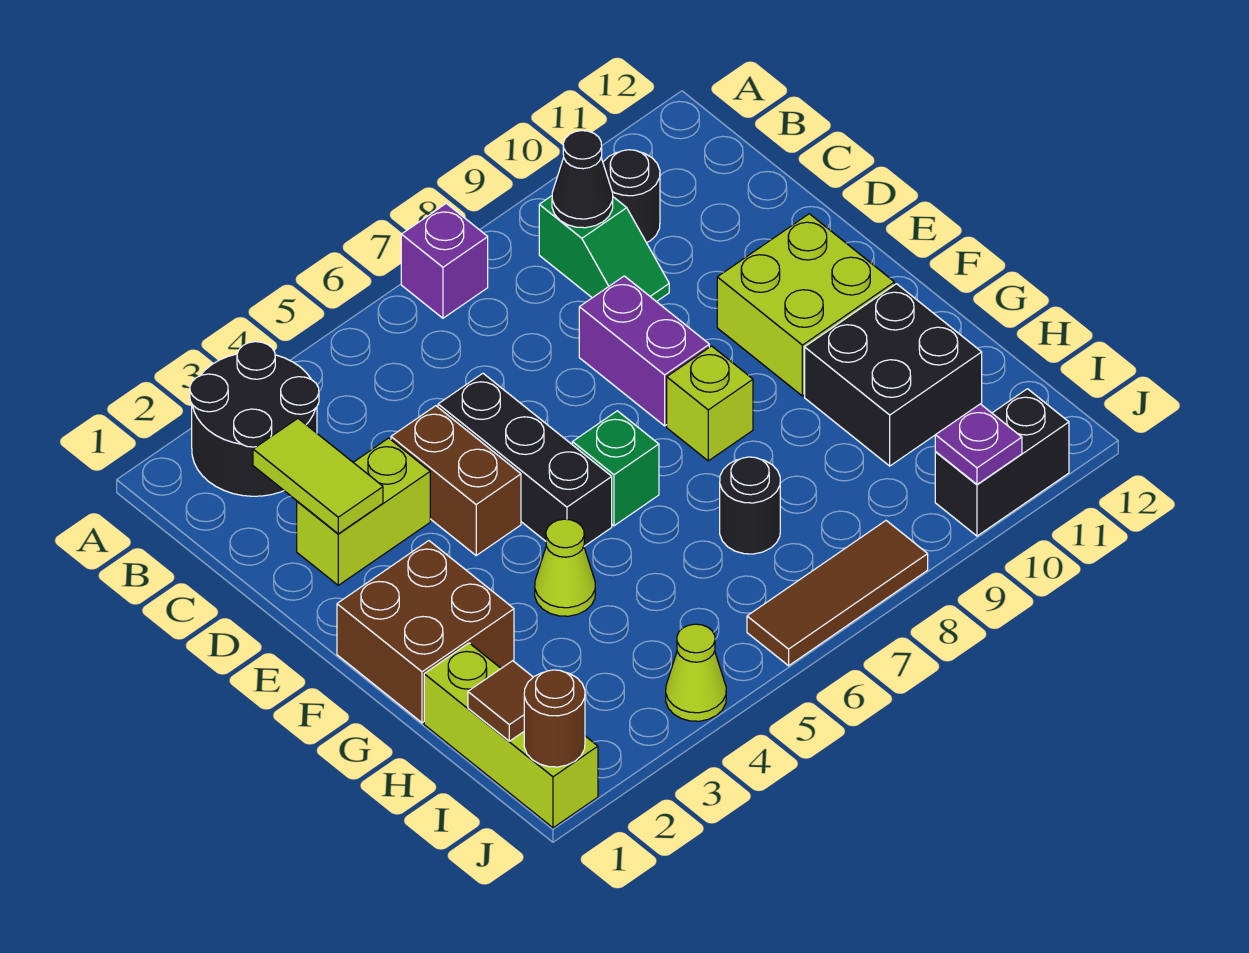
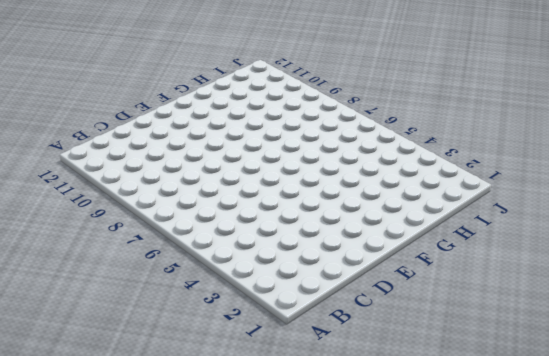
none -> black 2x2 round brick [190,342,319,496]
none -> purple 1x1 brick [401,203,488,318]
none -> green 1x2 slope [539,196,669,302]

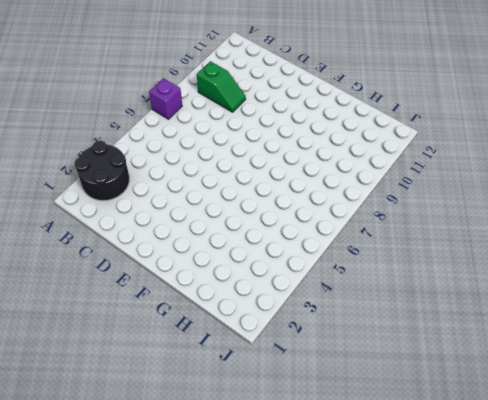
none -> black 1x1 round brick [603,150,660,243]
none -> lime 1x2 brick [297,438,430,585]
none -> brown 1x2 brick [391,406,521,555]

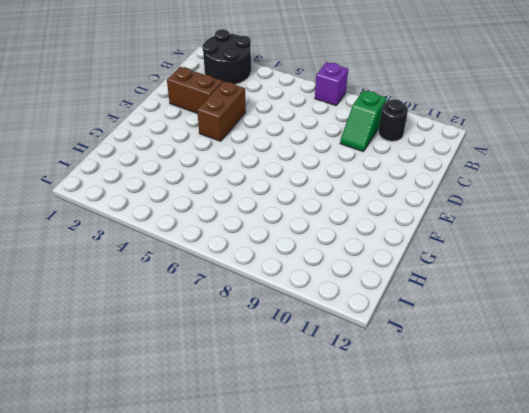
brown 1x2 brick [167,67,223,113] -> lime 1x2 brick [297,438,430,585]
none -> black 1x3 brick [438,373,612,546]
none -> purple 1x2 brick [579,276,709,426]
none -> lime 2x2 brick [717,214,894,396]

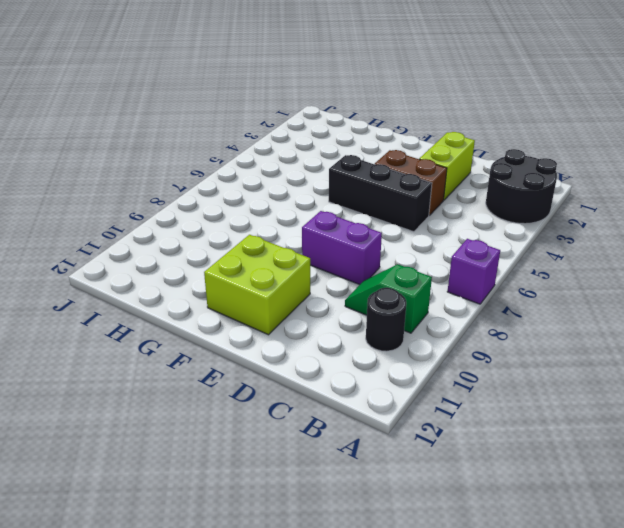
none -> brown 2x2 brick [337,541,514,723]
none -> green 1x1 brick [572,411,659,526]
none -> lime 1x1 brick [667,346,753,461]

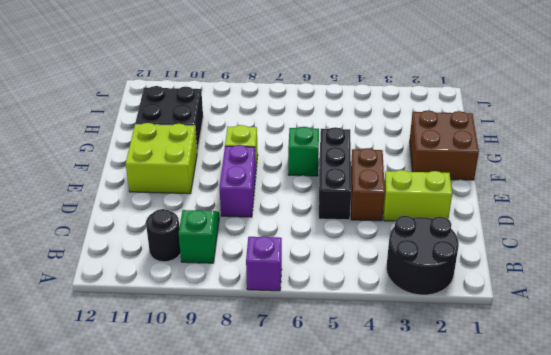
none -> lime 1x1 cone [535,519,595,616]
none -> lime 1x3 brick [424,643,598,828]
none -> black 1x1 round brick [720,457,780,554]

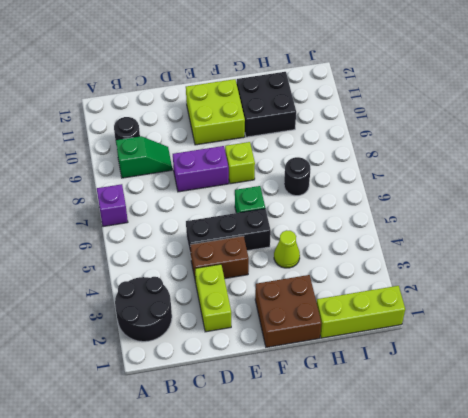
none -> lime 1x1 cone [666,624,726,721]
none -> brown 1x3 tile [747,521,928,666]
none -> black 1x2 brick [935,389,1069,536]

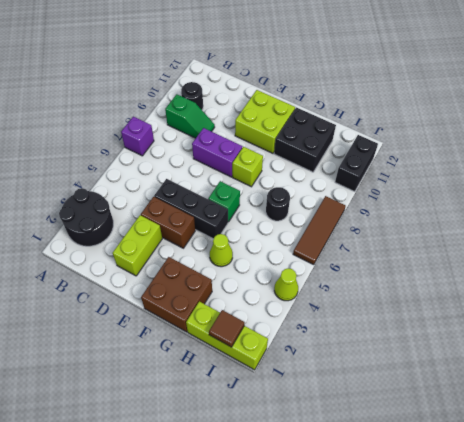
none -> black 1x1 cone [552,131,613,228]
none -> lime 1x2 tile [253,419,383,534]
none -> brown 1x1 round brick [524,670,585,767]

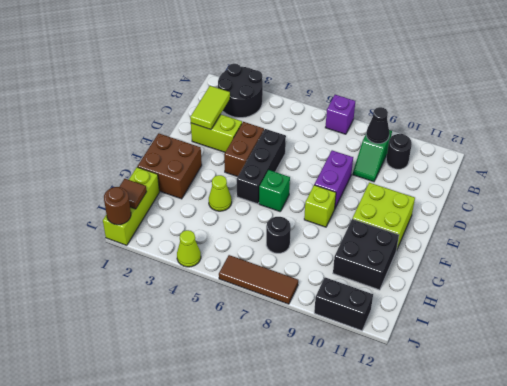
none -> purple 1x1 plate [935,404,1022,484]

